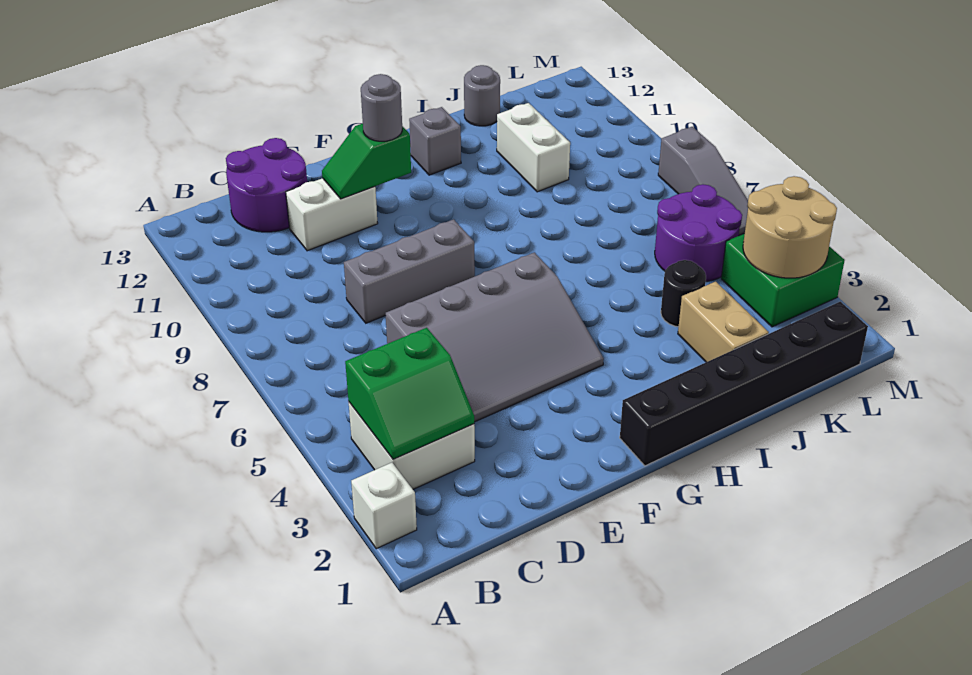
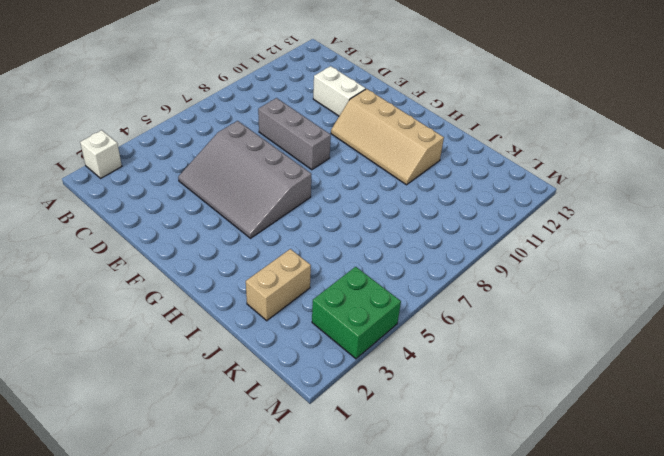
tan 2x4 slope [331,89,444,185] -> none
none -> white 2x2 brick [349,402,475,489]
none -> purple 2x2 round brick [226,138,307,232]
none -> black 1x6 brick [620,302,868,466]

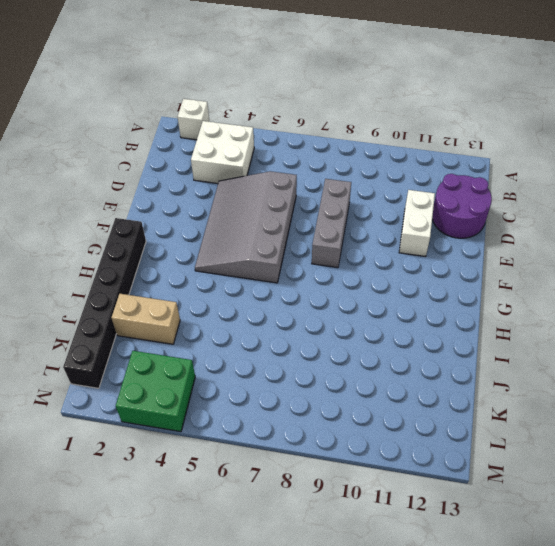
none -> grey 1x1 brick [409,107,461,175]
none -> black 1x1 round brick [661,260,706,327]
none -> white 1x2 brick [497,103,570,192]

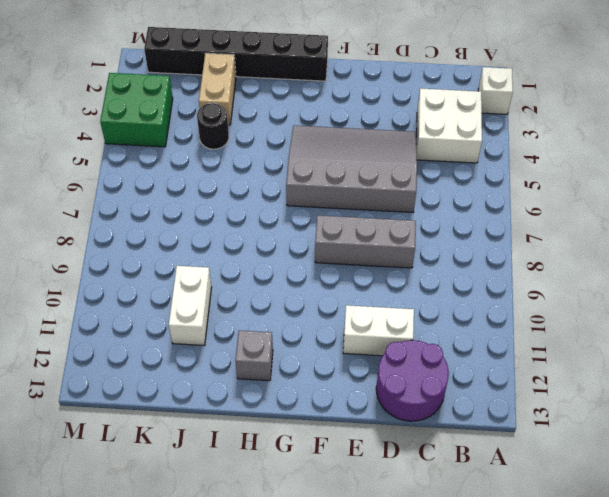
none -> grey 1x1 round brick [464,65,500,126]
none -> purple 2x2 round brick [655,184,742,282]
none -> grey 1x3 slope [658,127,748,235]

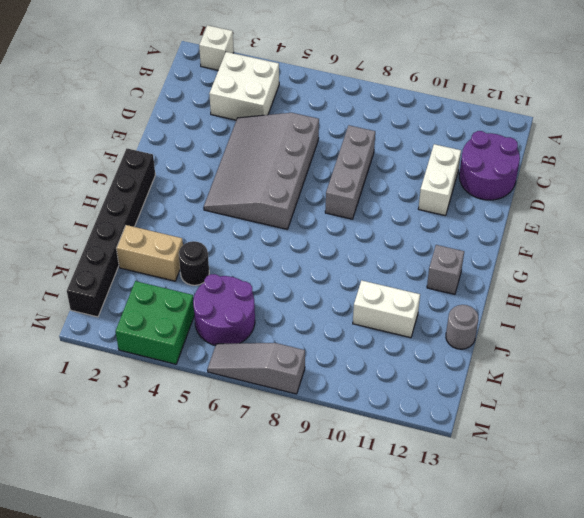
none -> green 2x2 slope [345,328,474,459]
none -> green 1x2 slope [322,123,411,199]
none -> tan 2x2 round brick [743,176,837,278]

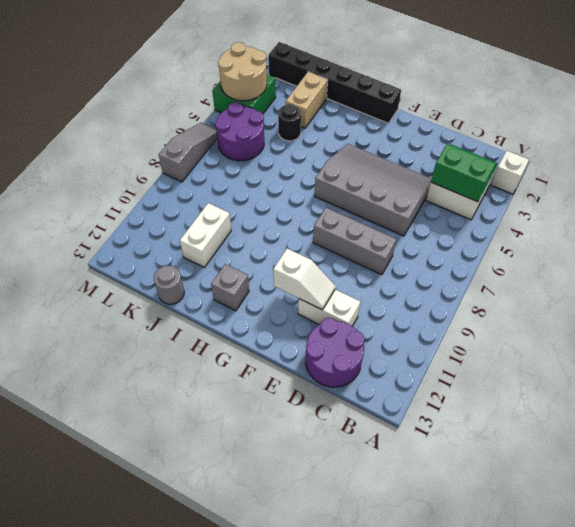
white 1x2 slope [273,249,335,310] -> green 1x2 slope [322,123,411,199]
none -> grey 1x1 round brick [361,74,402,141]

